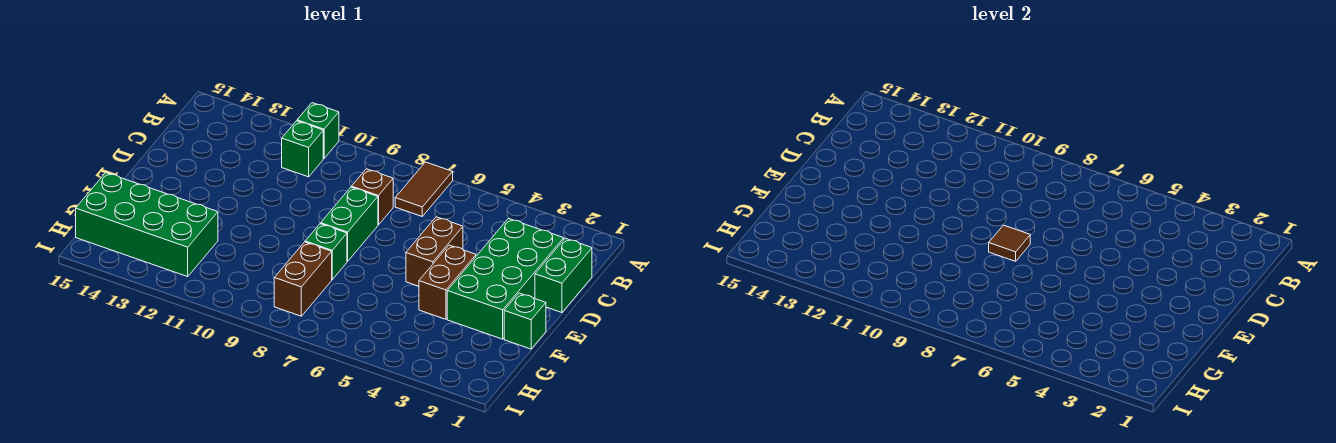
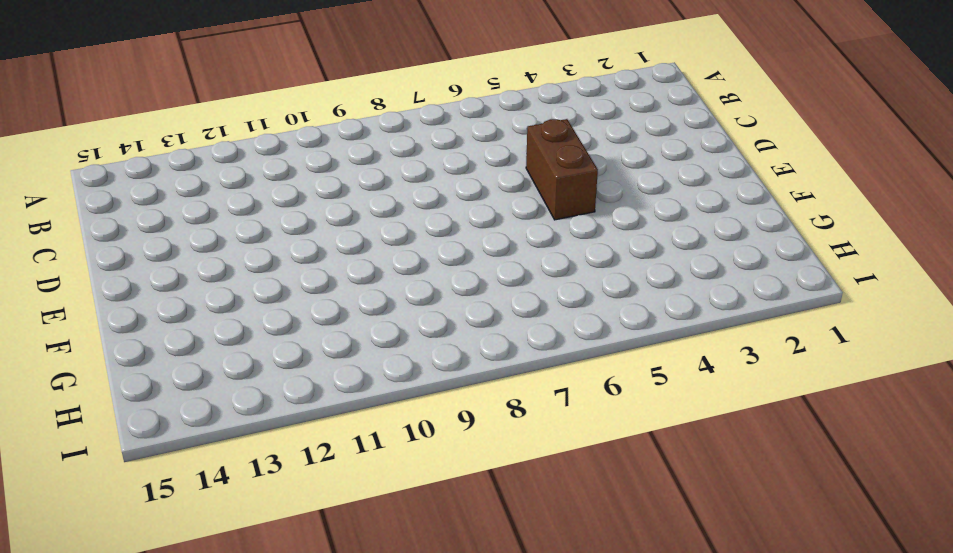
none -> brown 1x2 tile [395,162,453,216]
none -> green 1x1 brick [297,103,339,159]
none -> green 1x1 brick [282,121,323,177]

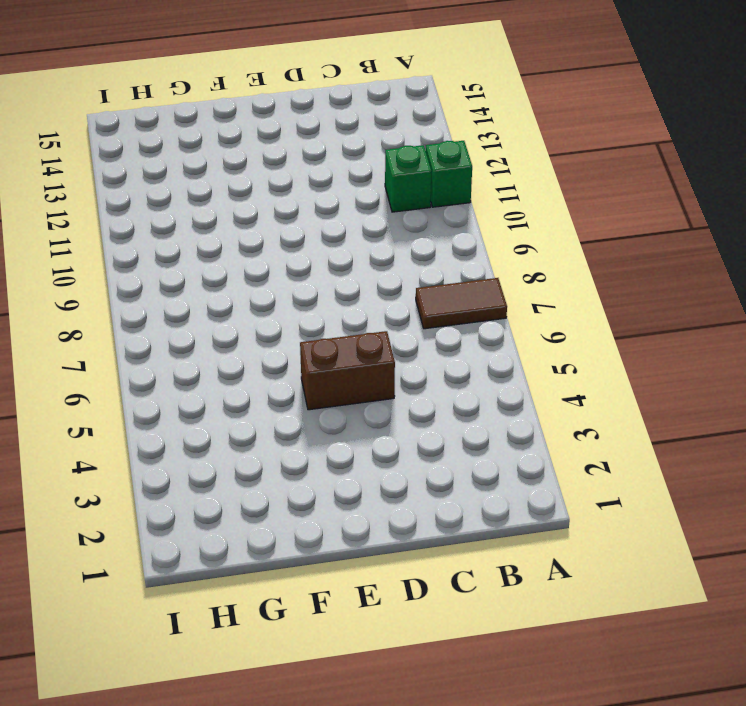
none -> green 1x2 brick [535,238,592,313]
none -> green 2x4 brick [447,219,564,339]
none -> brown 1x1 brick [352,169,393,225]

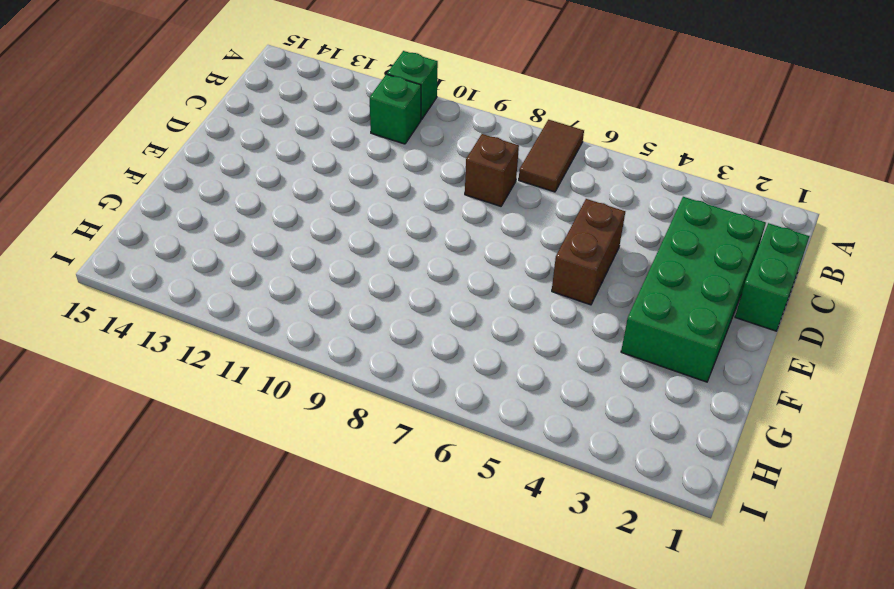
none -> green 1x2 brick [321,187,378,261]
none -> brown 1x2 brick [419,245,476,319]
none -> green 1x1 brick [504,293,546,349]

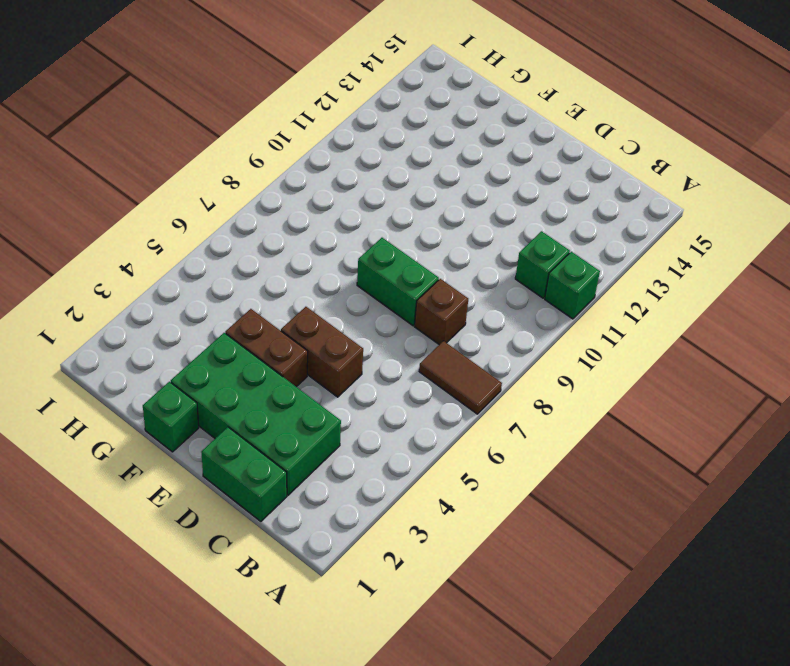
none -> green 1x1 brick [305,224,347,279]
none -> brown 1x2 brick [274,242,332,316]
none -> green 2x4 brick [76,173,218,277]

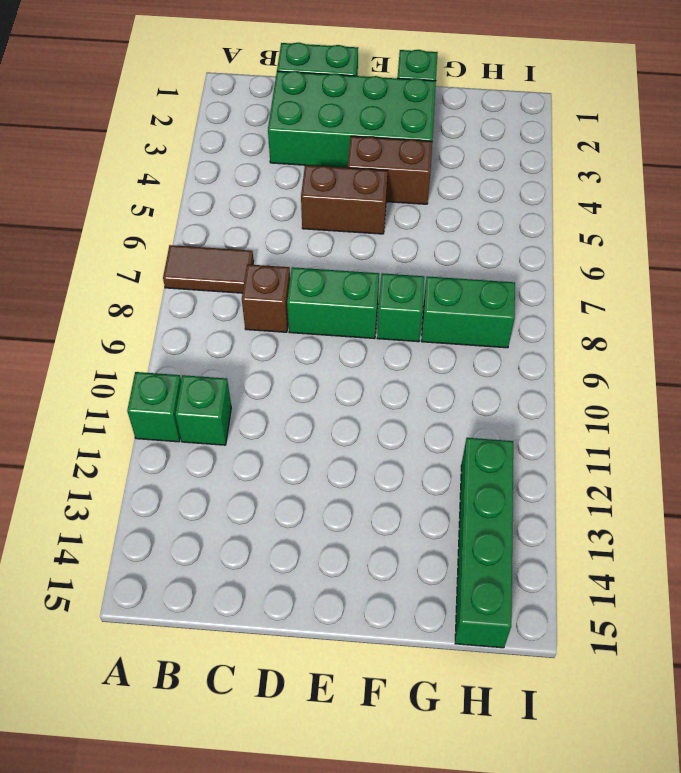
green 1x2 brick [421,276,515,348] -> brown 1x2 brick [274,242,332,316]
green 1x4 brick [455,438,513,648] -> green 2x4 brick [76,173,218,277]
none -> brown 1x1 tile [989,225,1030,261]

